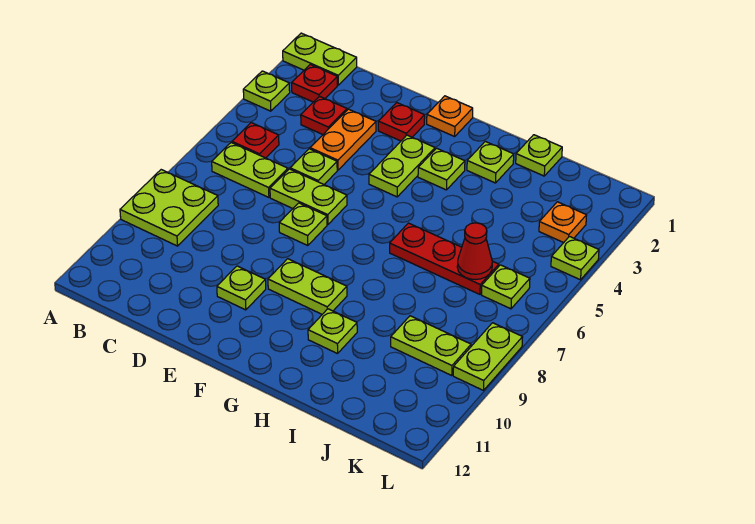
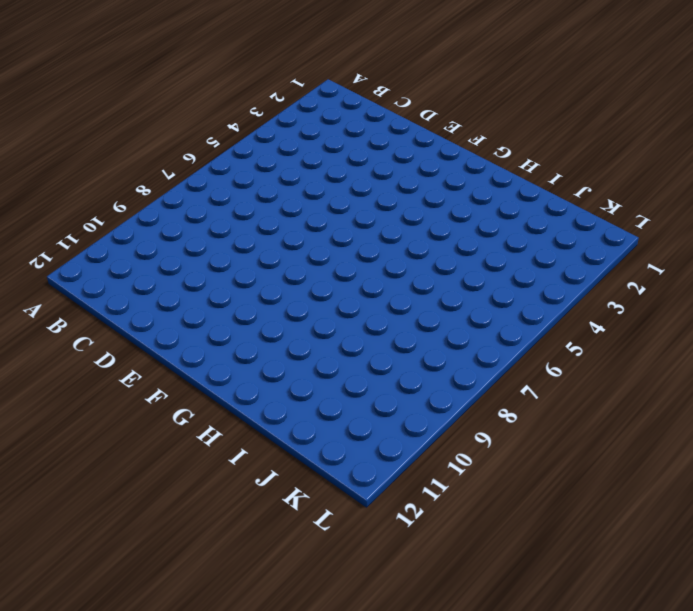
none -> lime 1x2 plate [283,33,357,85]
none -> lime 1x1 plate [243,71,290,111]
none -> lime 2x2 plate [120,170,218,246]

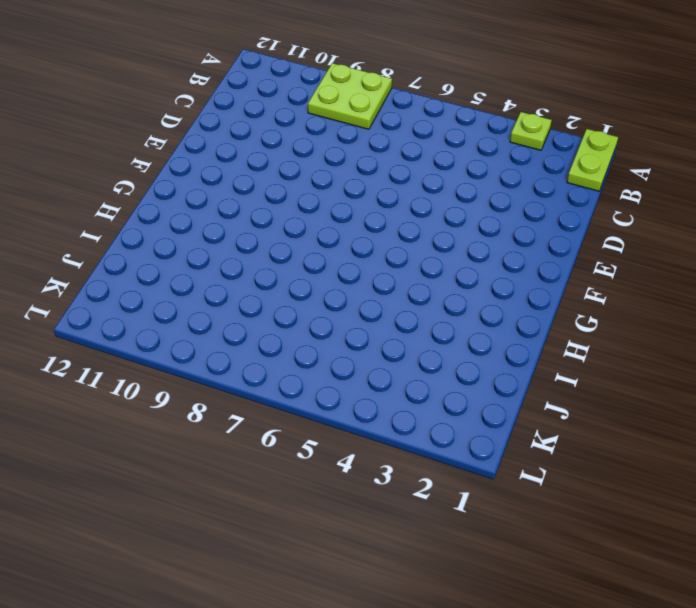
none -> red 1x1 plate [292,65,337,102]
none -> red 1x1 plate [232,123,279,158]
none -> lime 1x2 plate [212,143,288,197]

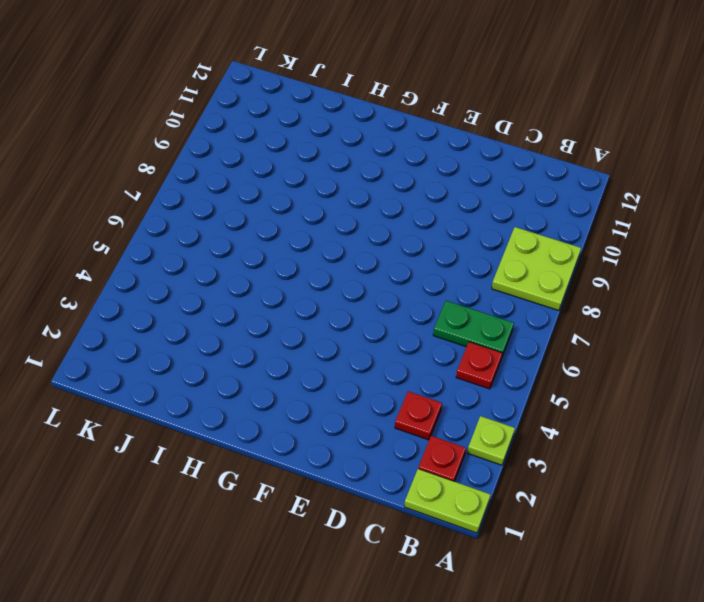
green 1x2 plate [433,301,514,356] -> lime 1x2 plate [212,143,288,197]
none -> orange 1x2 plate [310,109,376,170]
none -> lime 1x1 plate [290,149,337,184]
none -> lime 1x2 plate [270,169,347,225]

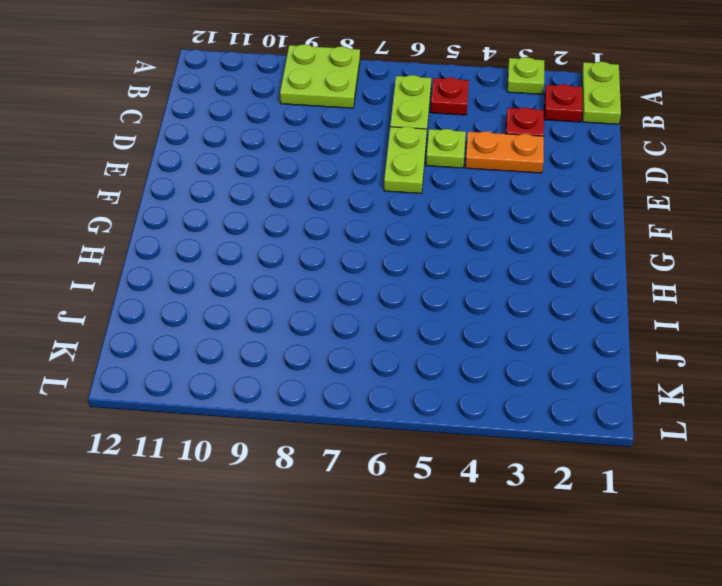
none -> red 1x1 plate [378,103,425,141]
none -> lime 1x1 plate [279,203,327,246]
none -> lime 1x1 plate [217,266,266,310]

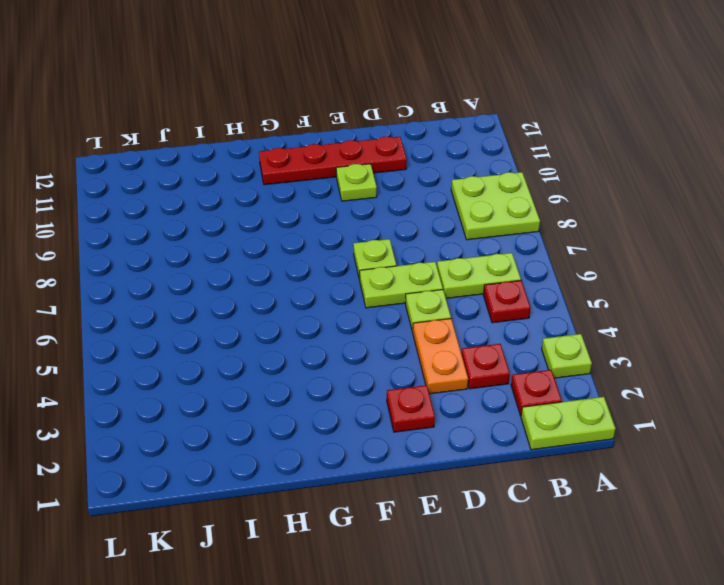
red 1x4 plate [259,137,407,185] -> none
none -> orange 1x1 plate [427,96,473,136]
none -> lime 1x2 plate [369,135,435,197]
none -> lime 1x2 plate [268,259,347,314]

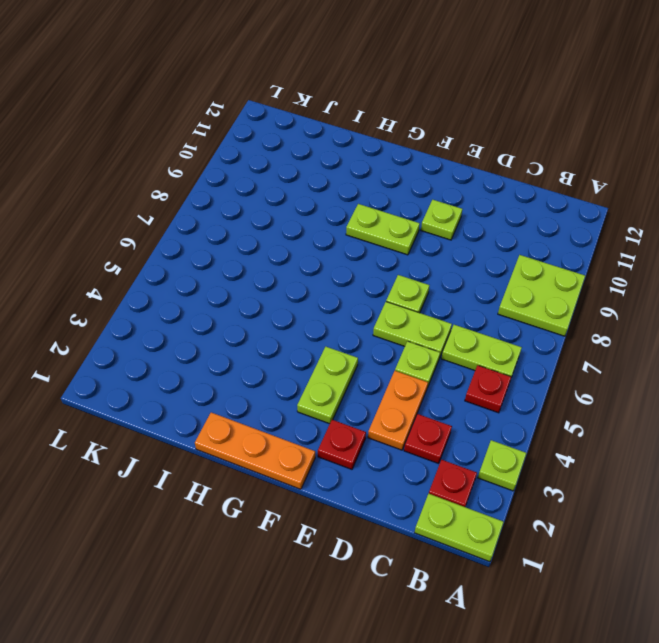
orange 1x3 plate [195,412,315,489] -> orange 1x1 plate [427,96,473,136]
none -> lime 1x1 plate [418,148,465,190]
none -> lime 1x1 plate [467,141,514,183]
none -> red 1x3 plate [390,223,499,294]

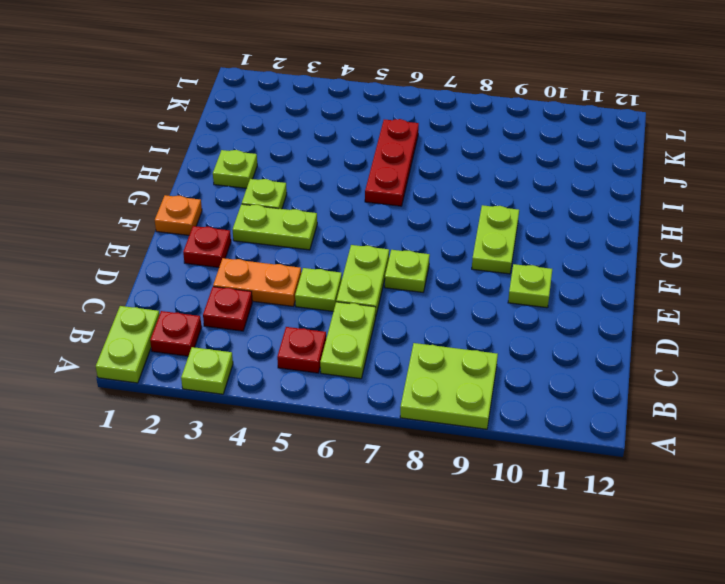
none -> lime 1x1 plate [308,309,357,354]
none -> lime 1x1 plate [516,135,562,176]
none -> lime 1x2 plate [391,316,471,375]

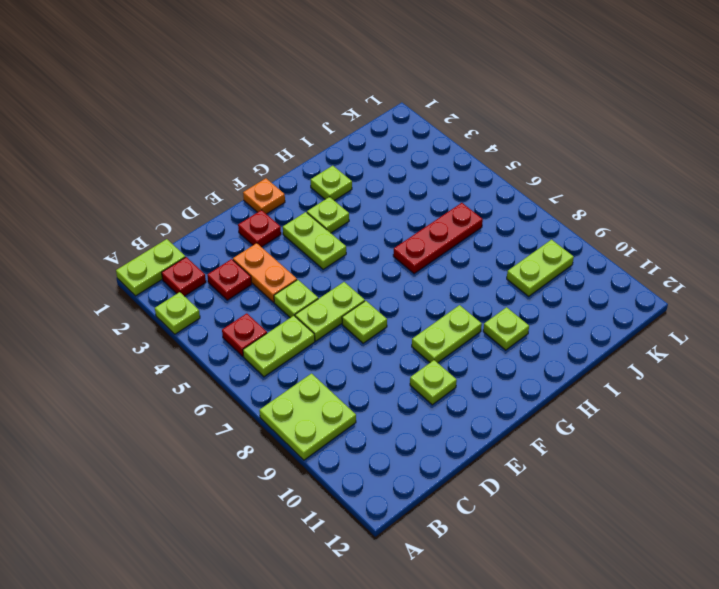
none -> lime 1x1 plate [516,135,562,176]
none -> orange 1x1 plate [539,202,587,243]
none -> lime 1x1 plate [481,265,530,309]

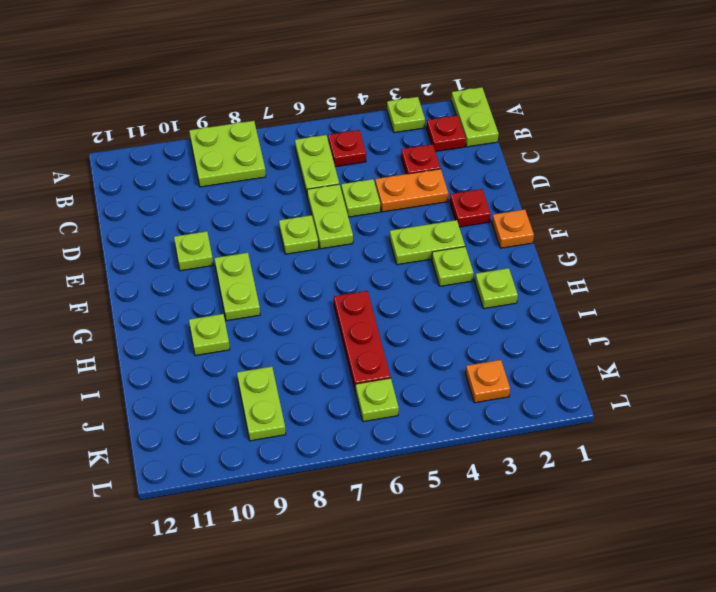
none -> lime 1x1 plate [516,135,562,176]
none -> lime 1x1 plate [551,237,599,280]
none -> lime 1x2 plate [453,323,523,390]

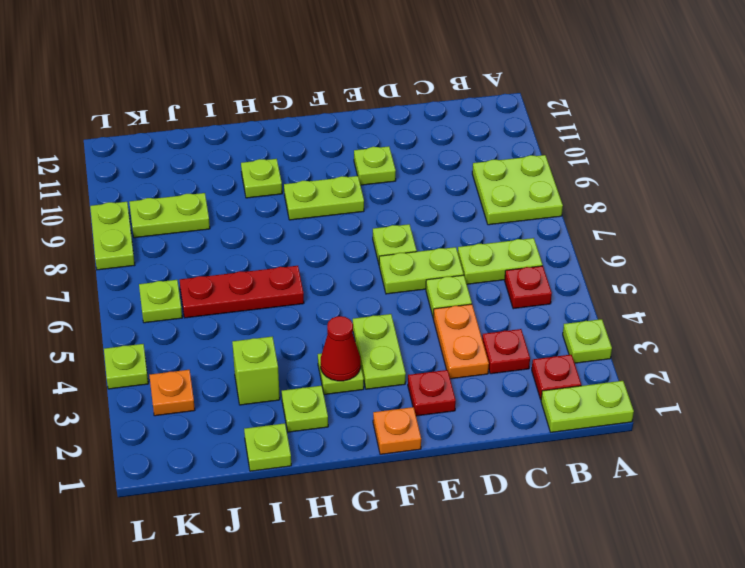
red 1x1 cone [321,316,361,381] -> red 1x1 cone moved to [457,223,492,280]
lime 1x1 brick [232,336,280,405] -> none

